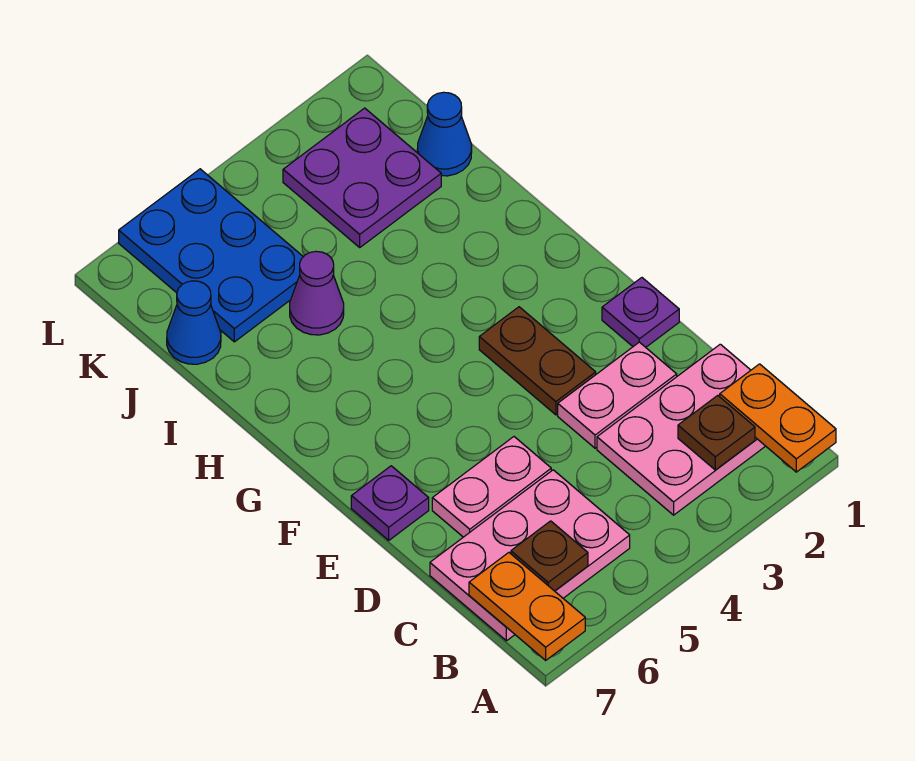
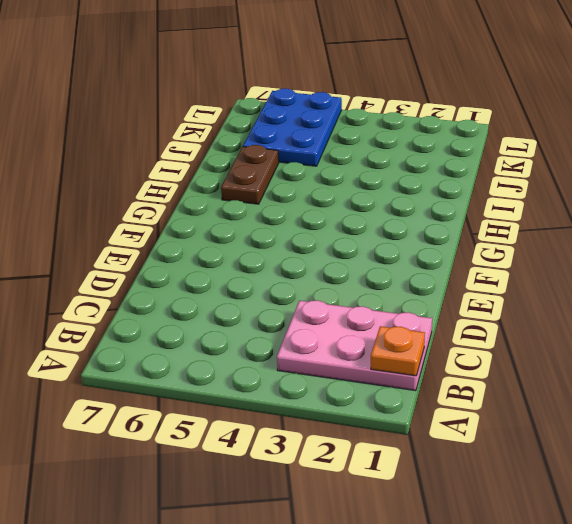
orange 1x1 plate [371,326,425,376] -> orange 1x2 plate [720,364,836,472]
brown 1x2 plate [221,145,279,204] -> brown 1x2 plate moved to [479,307,596,415]
none -> pink 2x3 plate [430,470,630,641]
none -> pink 1x2 plate [558,342,677,448]
none -> pink 1x2 plate [432,437,551,537]

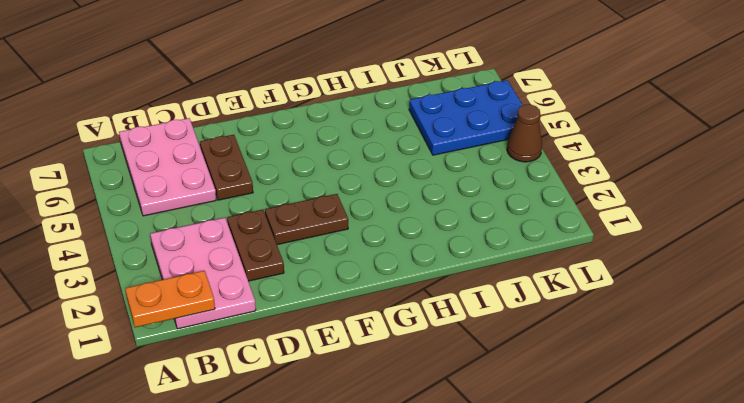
brown 1x2 plate [227,210,284,281] -> pink 1x2 plate [558,342,677,448]
brown 1x2 plate [200,135,253,200] -> pink 1x2 plate [432,437,551,537]
brown 1x1 cone [507,104,542,162] -> none
none -> purple 1x1 plate [602,278,679,347]
none -> purple 1x1 plate [351,466,429,540]
none -> purple 1x1 cone [290,251,344,335]

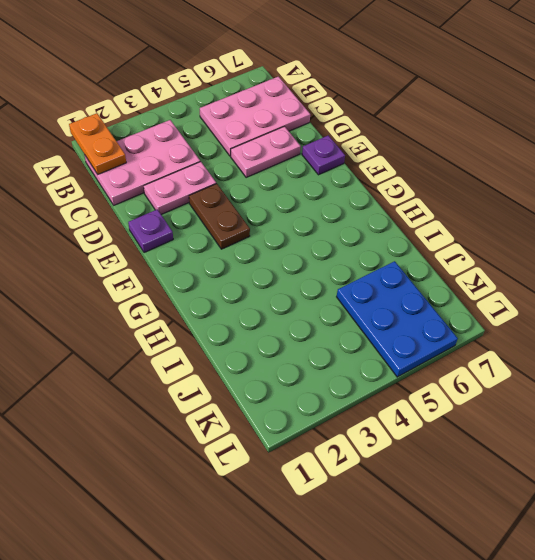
none -> purple 1x1 cone [290,251,344,335]
none -> blue 1x1 cone [417,92,472,176]
none -> purple 2x2 plate [283,108,441,247]

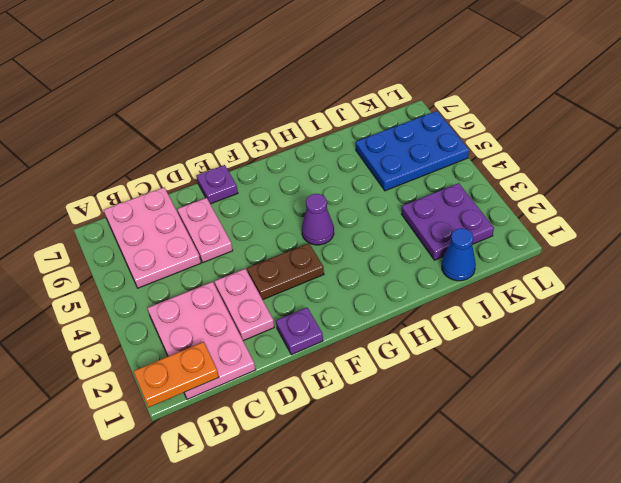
purple 1x1 cone [302,194,334,245] -> purple 1x1 cone moved to [290,251,344,335]
none -> blue 1x1 cone [167,281,221,364]
none -> orange 1x2 plate [469,553,585,660]
none -> brown 1x1 plate [678,395,755,470]

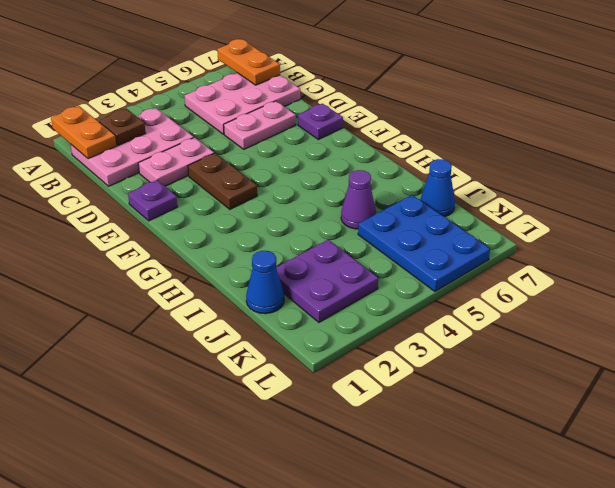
none -> brown 1x1 plate [511,521,588,591]

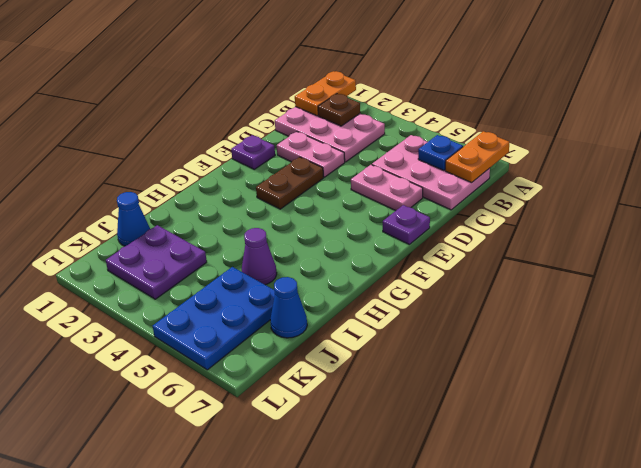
blue 1x1 plate [418,135,463,171] -> brown 1x1 plate [511,521,588,591]

